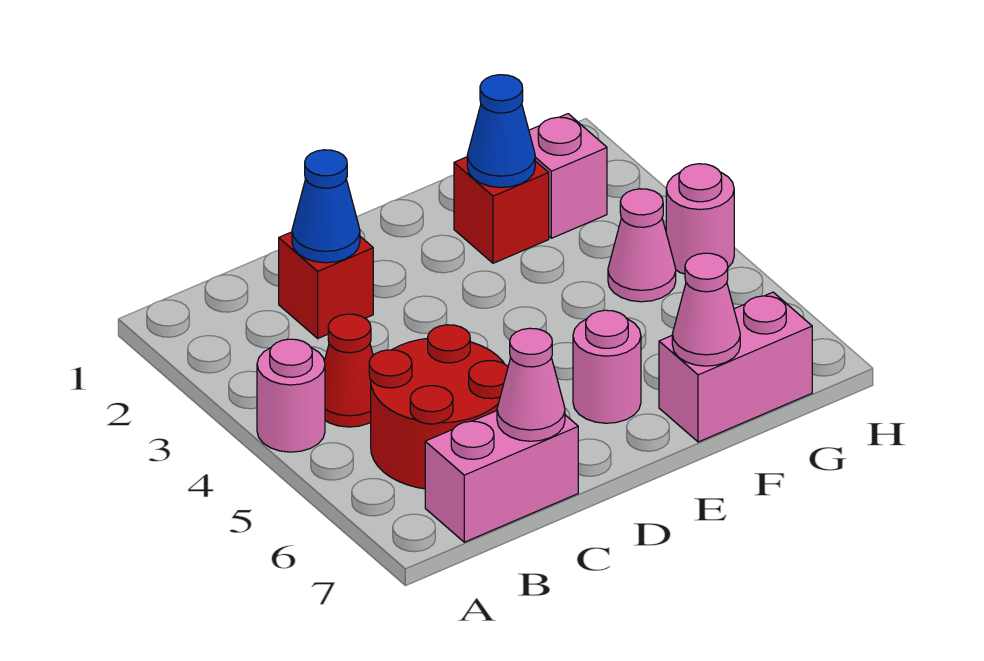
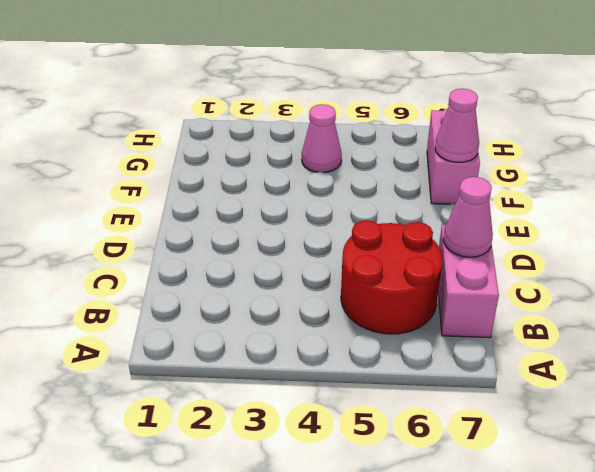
none -> pink 1x1 round brick [257,339,325,452]
none -> red 1x1 cone [324,314,373,427]
none -> red 1x1 brick [279,232,373,338]

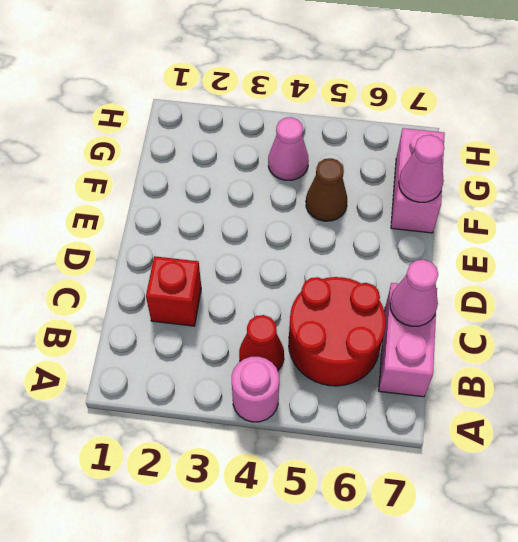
brown 1x1 cone [306,158,347,221] -> none
none -> pink 1x1 round brick [573,310,641,423]
none -> red 1x1 brick [454,157,549,263]
none -> pink 1x1 brick [529,114,607,238]

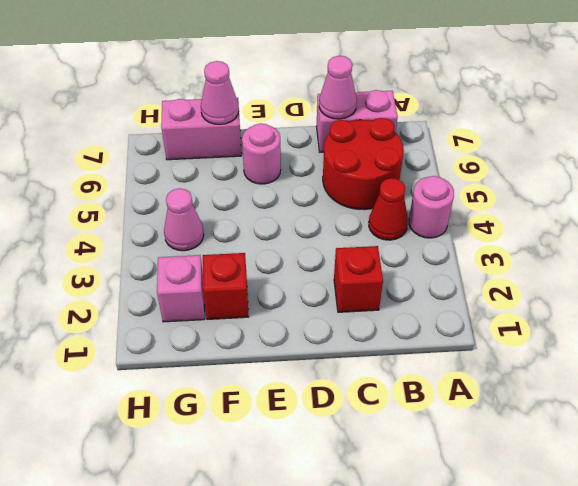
none -> pink 1x1 round brick [666,164,734,274]
none -> blue 1x1 cone [292,150,360,263]
none -> blue 1x1 cone [467,75,535,188]

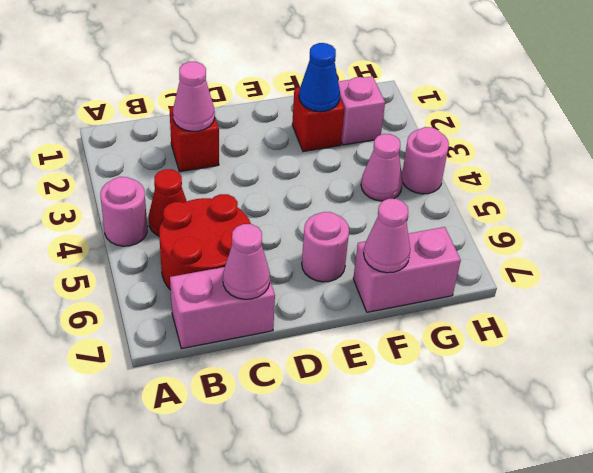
pink 1x1 cone [173,62,215,131] -> blue 1x1 cone [292,150,360,263]

